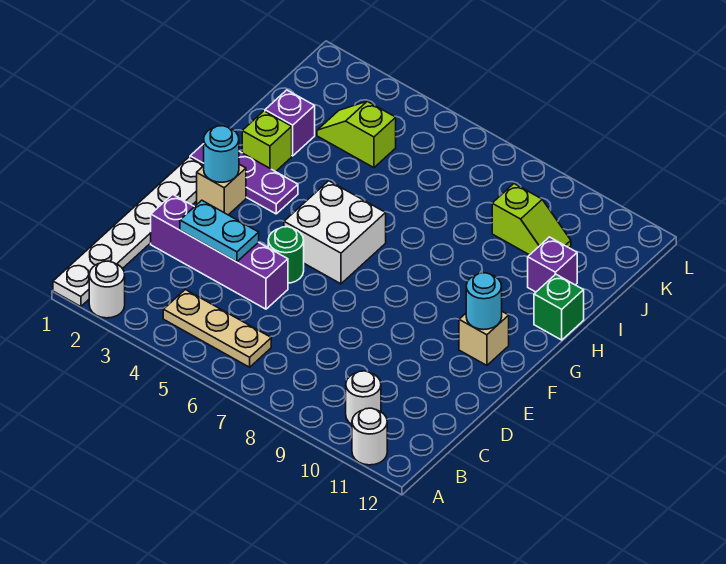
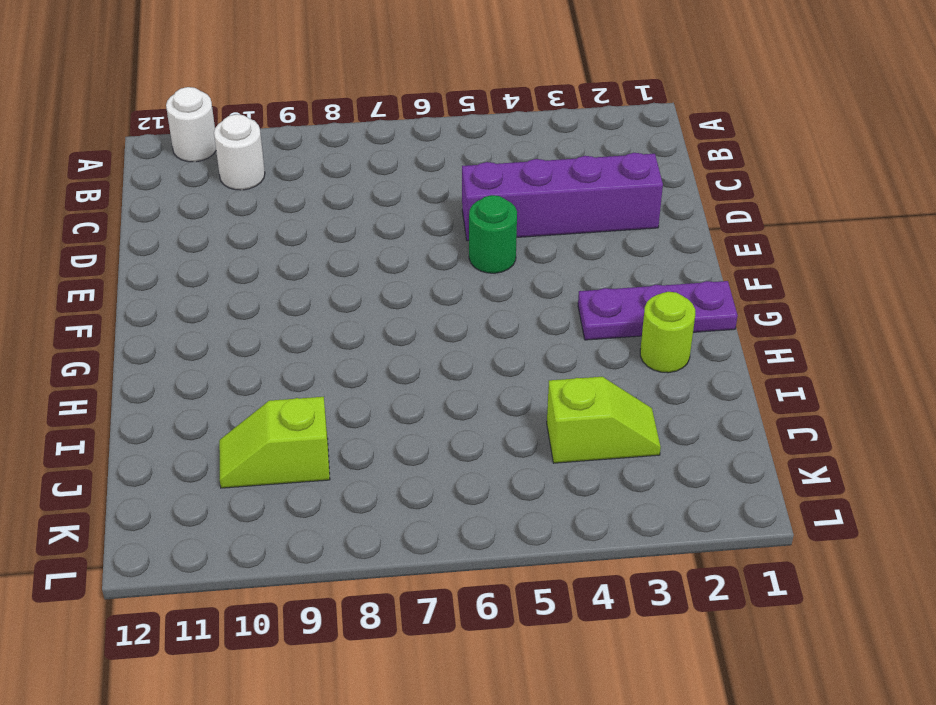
lime 1x1 round brick [640,292,695,373] -> lime 1x1 brick [242,111,292,172]
none -> white 1x6 plate [53,157,204,306]
none -> white 1x1 round brick [89,261,125,318]
none -> tan 1x3 plate [163,290,271,367]

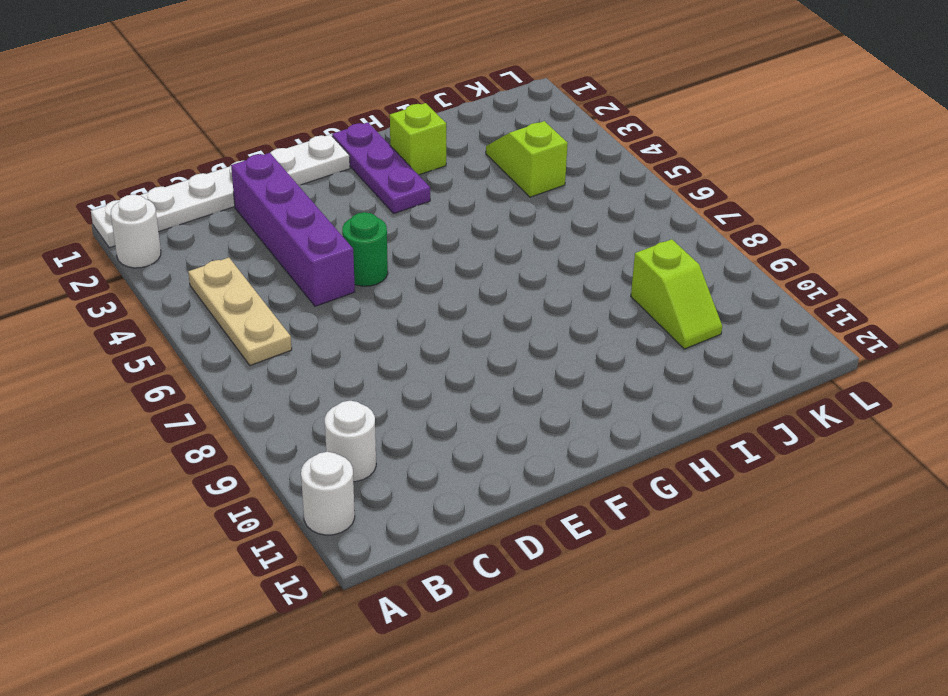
none -> tan 1x1 brick [197,164,246,215]
none -> white 2x2 brick [284,181,386,284]
none -> tan 1x1 brick [459,312,509,365]

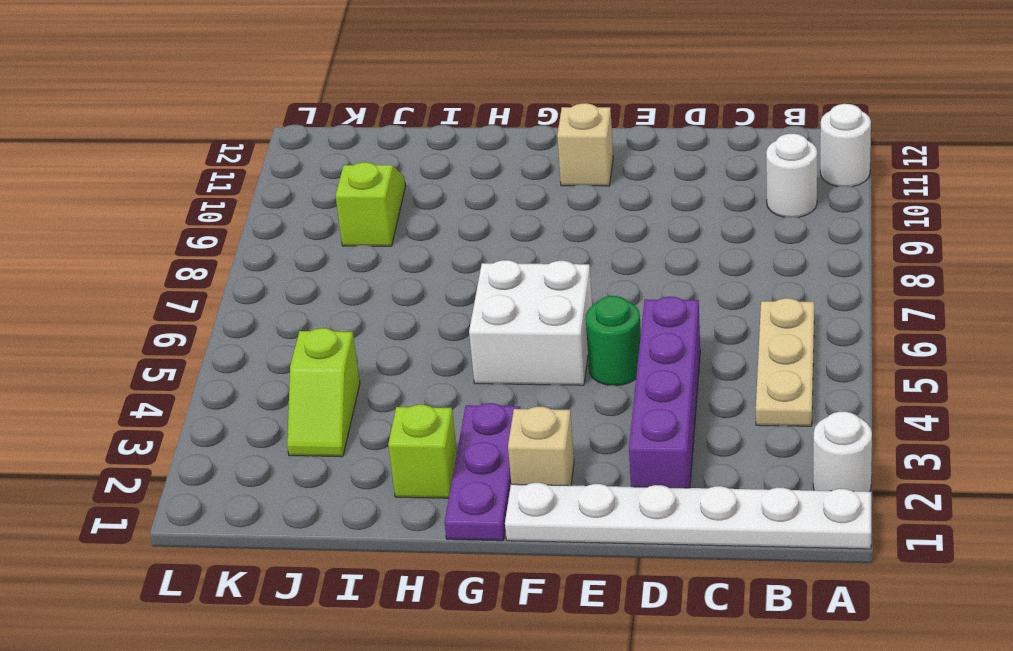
none -> green 1x1 brick [534,274,584,340]
none -> purple 1x1 brick [265,90,315,156]
none -> purple 1x1 brick [528,237,577,292]

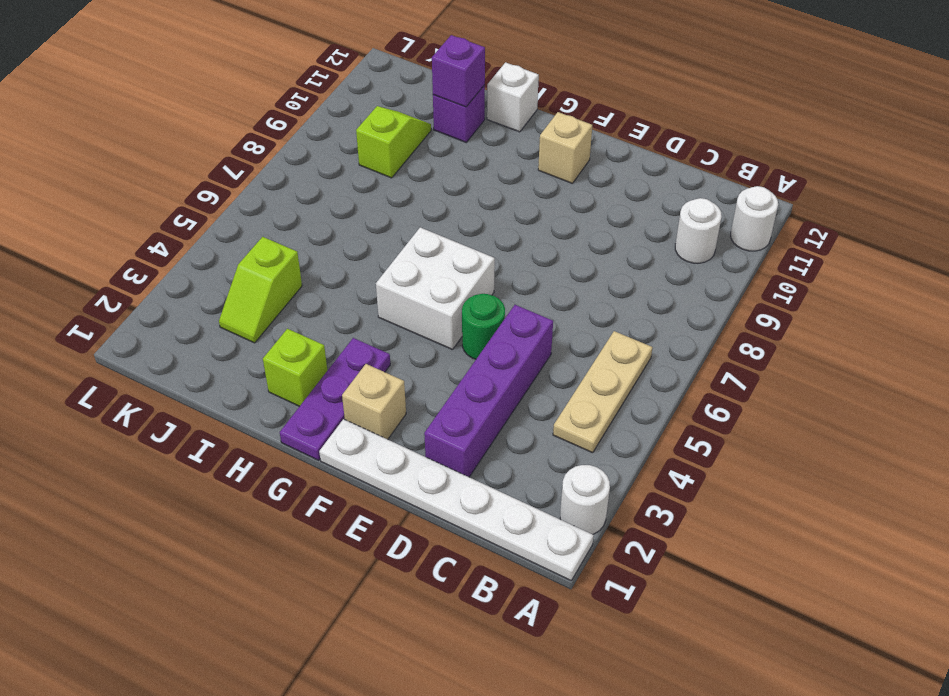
white 1x1 brick [487,62,539,132] -> green 1x1 brick [534,274,584,340]
purple 1x1 brick [432,35,485,107] -> purple 1x1 brick moved to [265,90,315,156]
none -> cyan 1x2 plate [180,200,259,262]
none -> cyan 1x1 round brick [204,126,239,182]
none -> cyan 1x1 round brick [466,273,502,330]

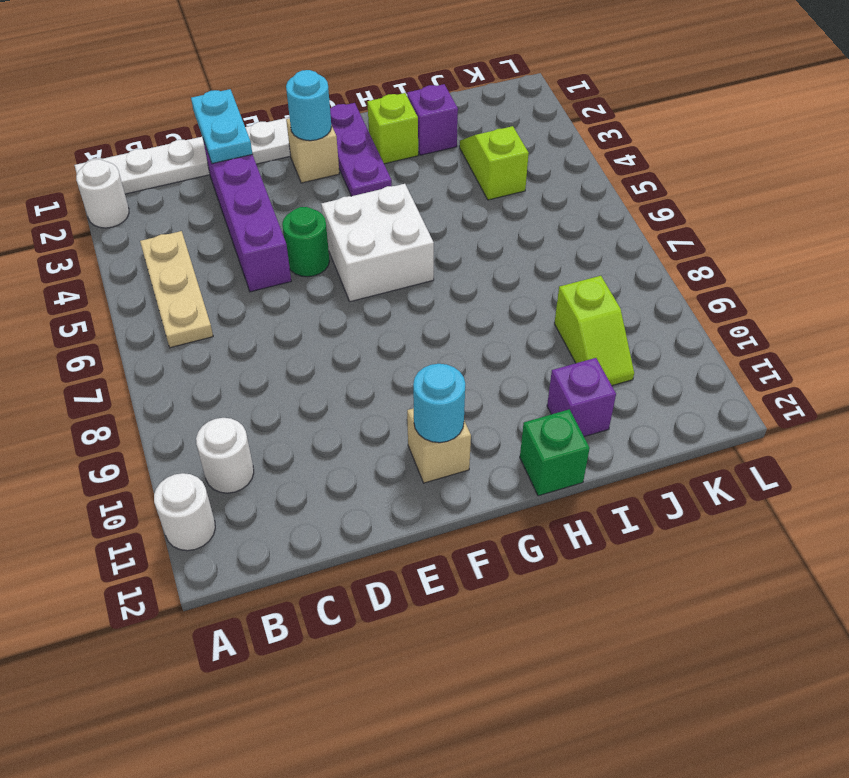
cyan 1x2 plate [191,89,252,163] -> cyan 1x2 plate moved to [180,200,259,262]

